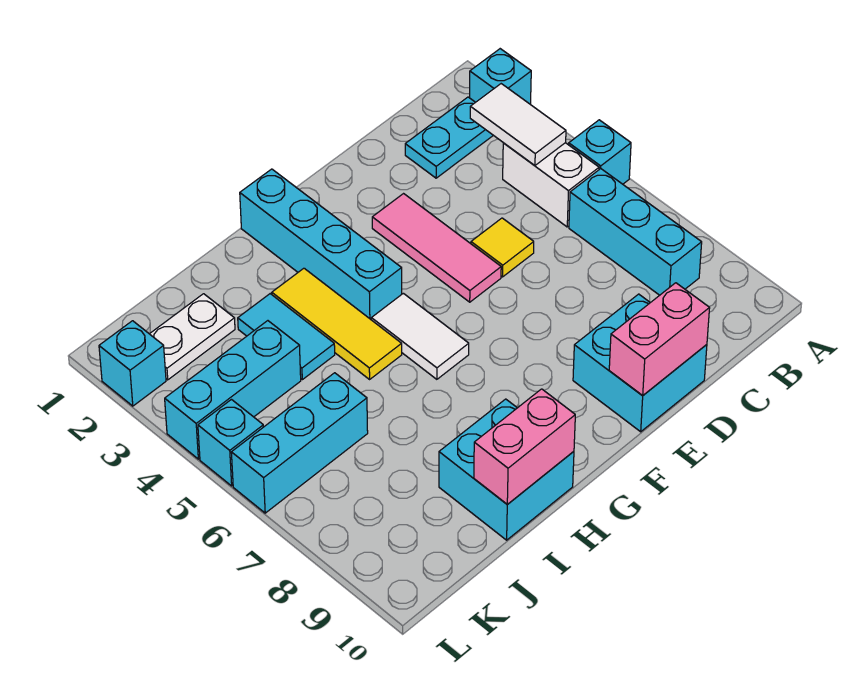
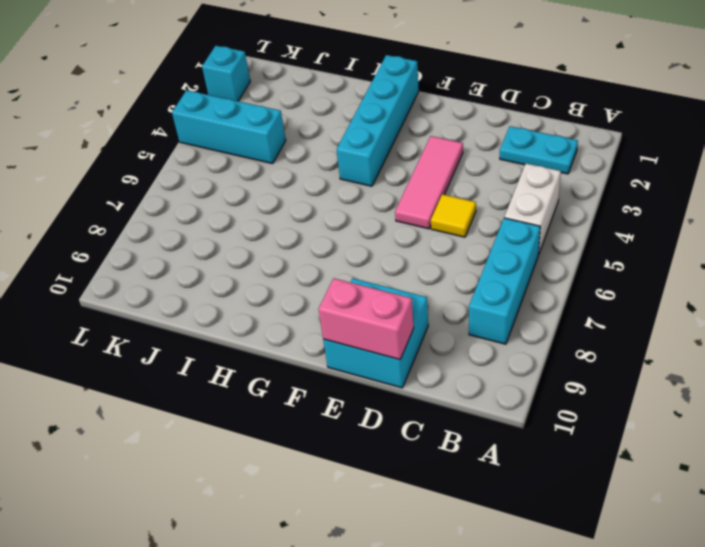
none -> cyan 1x1 brick [470,49,531,105]
none -> cyan 1x1 brick [569,120,631,184]
none -> white 1x2 tile [371,293,469,379]

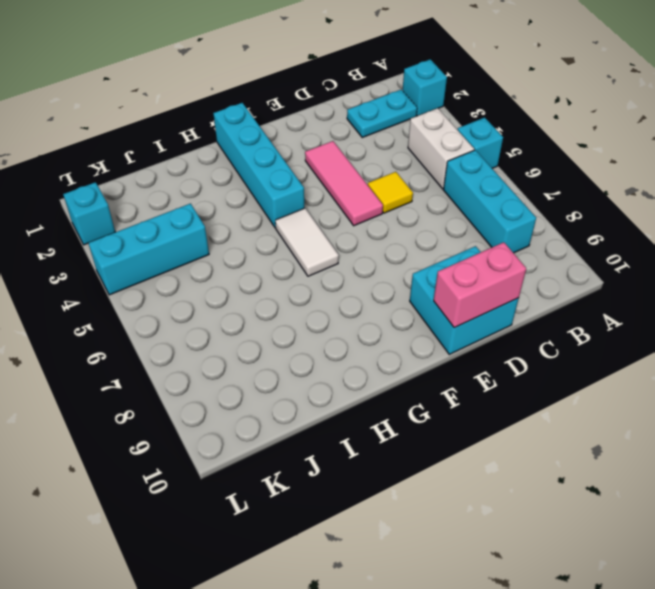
none -> yellow 1x3 tile [272,268,402,379]
none -> cyan 2x2 brick [439,399,574,540]
none -> cyan 1x2 tile [238,294,335,380]

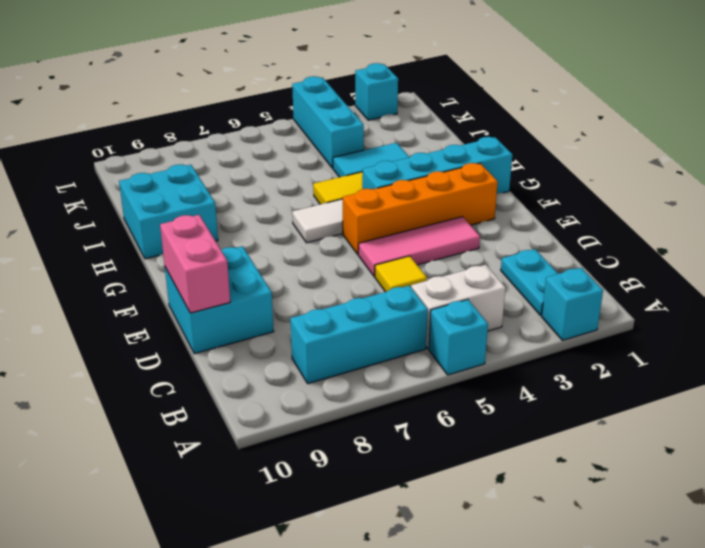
orange 1x4 brick [343,163,498,254] -> none
none -> white 1x2 plate [150,294,235,380]
none -> cyan 1x3 brick [231,373,368,513]
none -> cyan 1x1 brick [198,400,263,486]

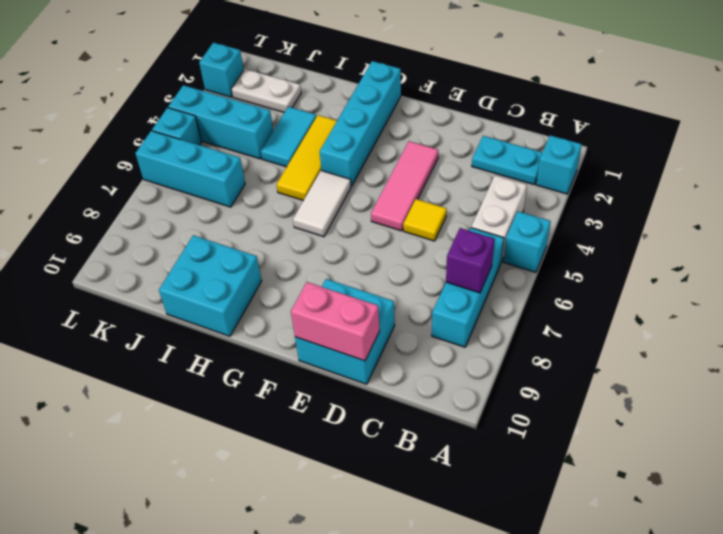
purple 1x1 brick [446,228,495,293] -> none
none -> white 1x2 tile [470,84,566,166]
none -> pink 1x2 brick [474,389,575,504]

